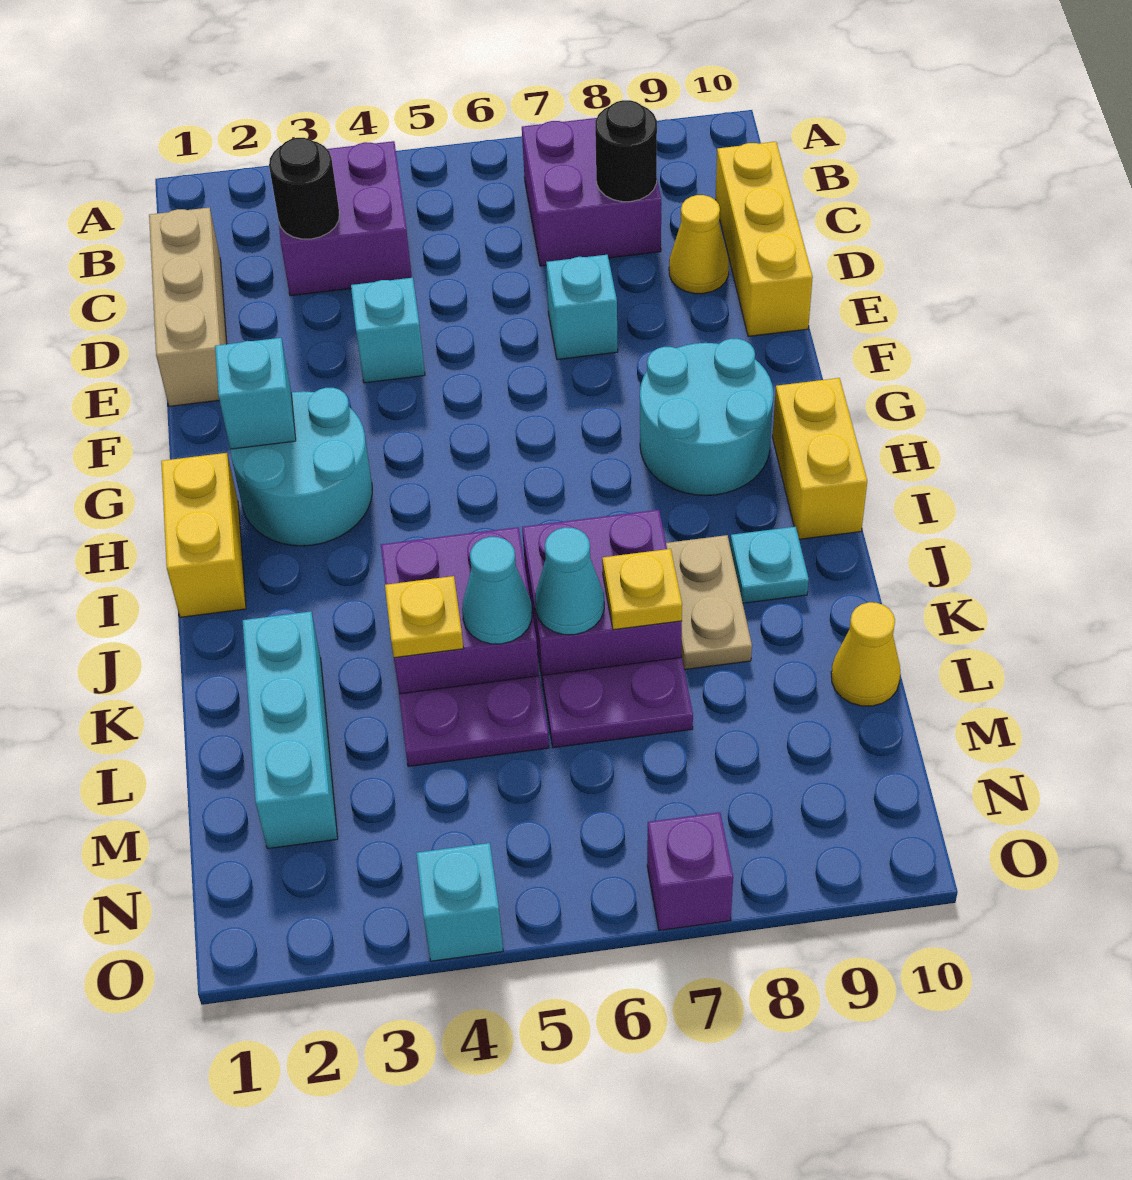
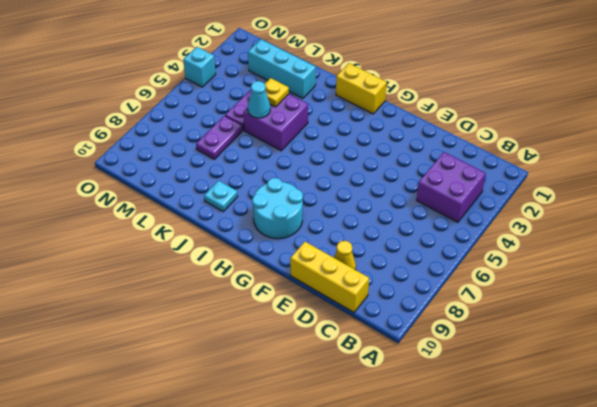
none -> purple 2x2 brick [522,118,661,266]
none -> tan 1x3 brick [149,207,227,406]
none -> cyan 1x1 brick [351,278,425,383]

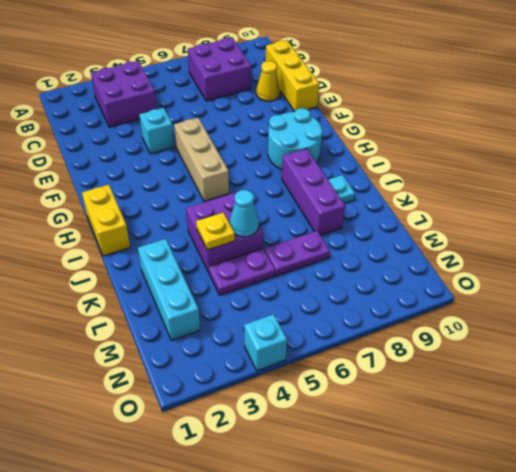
tan 1x3 brick [174,118,229,201] -> tan 1x3 brick moved to [149,207,227,406]
purple 1x3 brick [281,149,345,235] -> tan 1x2 plate [666,535,752,670]
none -> cyan 1x1 brick [546,255,618,360]
none -> cyan 2x2 round brick [230,388,372,546]
none -> yellow 1x2 brick [772,378,867,539]

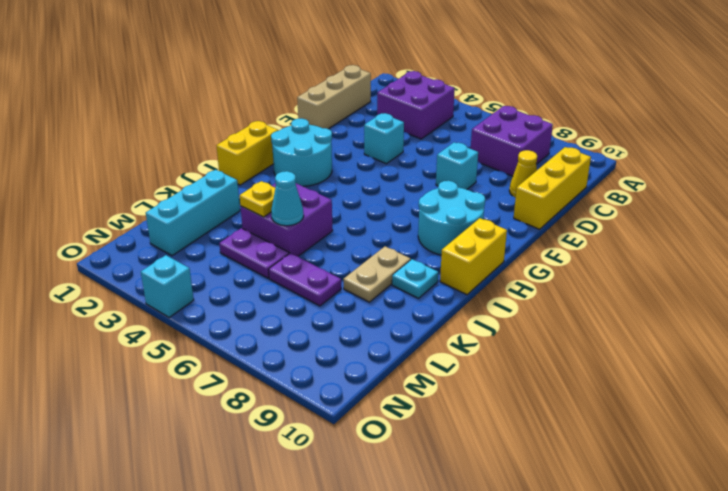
none -> purple 2x2 brick [522,510,682,684]
none -> yellow 1x1 cone [831,602,901,706]
none -> purple 1x1 brick [647,812,733,930]

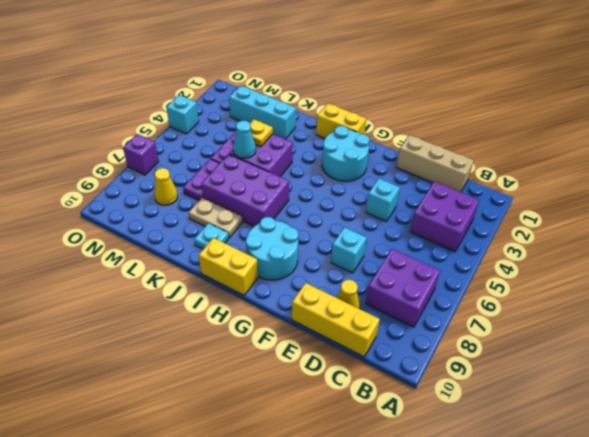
purple 2x3 brick [201,154,289,226] -> purple 2x2 brick [522,510,682,684]
yellow 1x1 cone [154,168,178,205] -> yellow 1x1 cone moved to [831,602,901,706]
none -> black 1x1 round brick [269,138,339,239]
none -> black 1x1 round brick [595,100,657,202]
none -> cyan 1x1 brick [215,338,296,449]

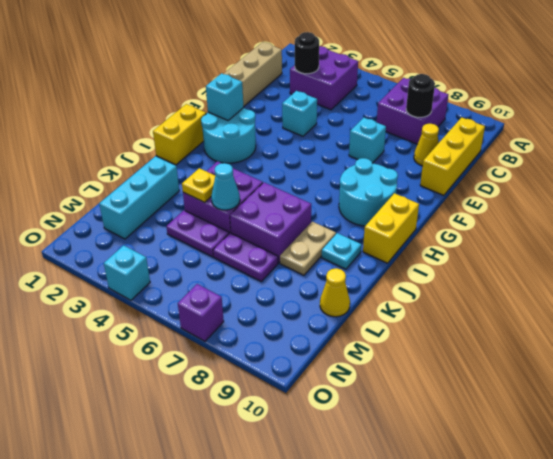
none -> cyan 1x1 cone [535,527,604,635]
none -> yellow 1x1 plate [602,549,682,630]

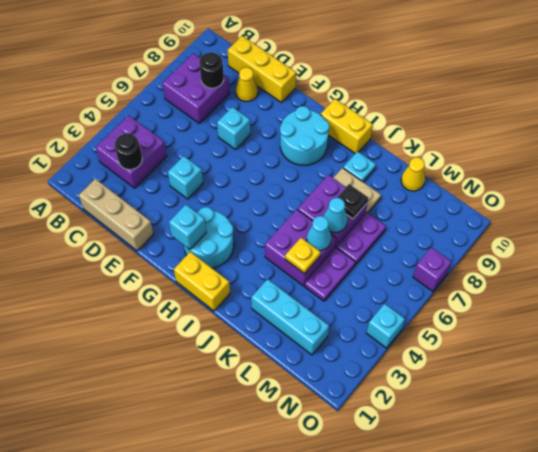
black 1x1 plate [337,184,368,219] -> yellow 1x1 plate [602,549,682,630]

